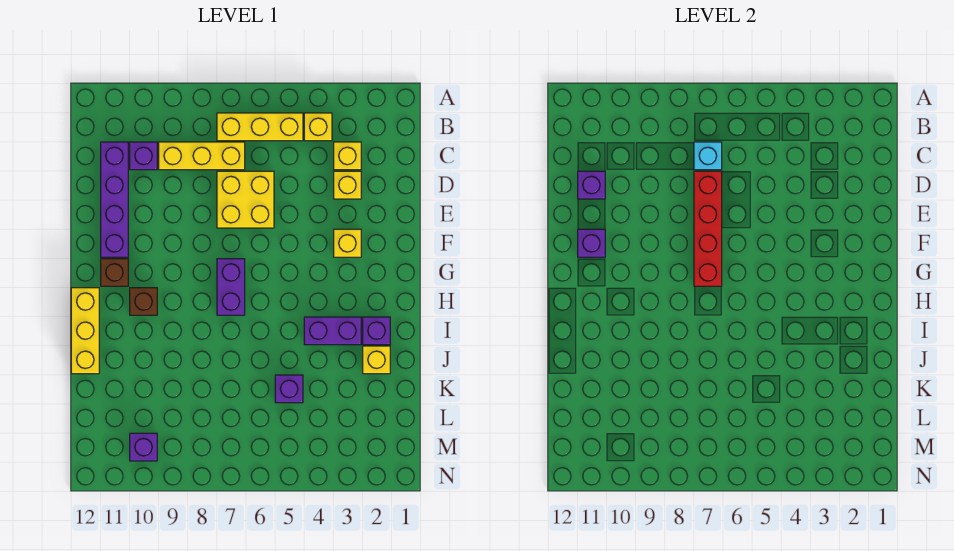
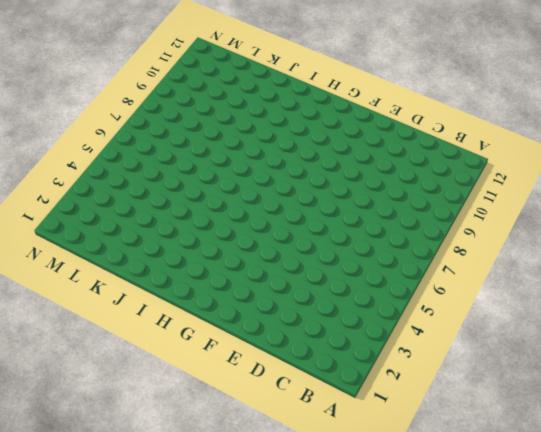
none -> yellow 1x1 brick [304,113,332,141]
none -> yellow 1x3 brick [217,113,303,141]
none -> yellow 1x1 brick [334,142,361,170]

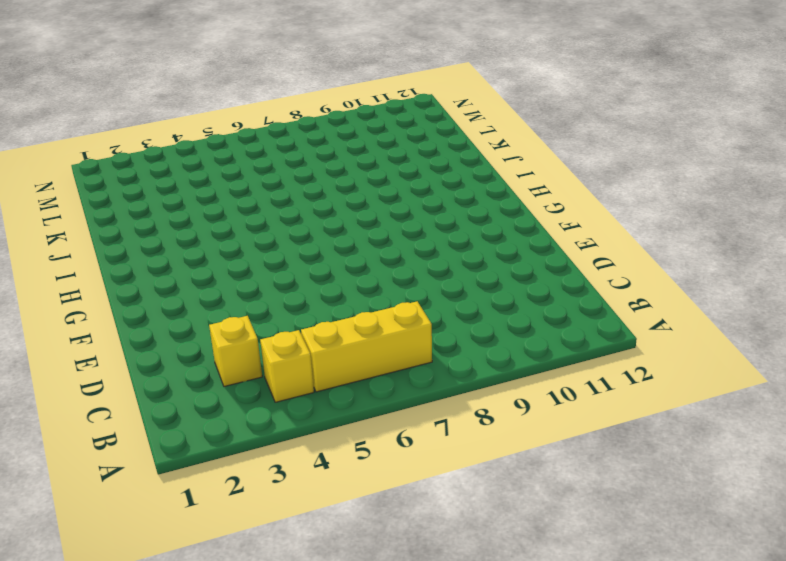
none -> yellow 1x3 brick [159,142,245,170]
none -> purple 1x1 brick [130,142,157,170]
none -> purple 1x4 brick [101,142,128,257]

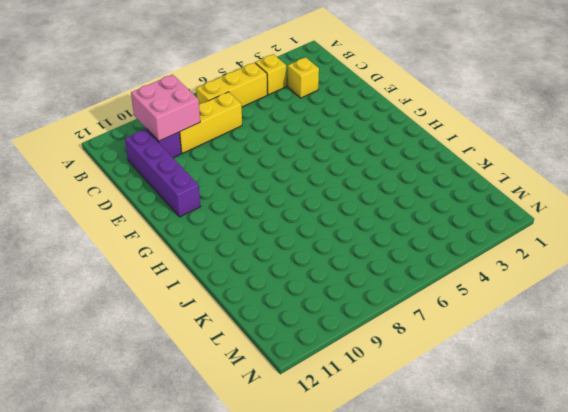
pink 2x2 brick [131,75,200,141] -> none
none -> yellow 1x1 brick [334,171,361,199]
none -> yellow 2x2 brick [217,171,274,228]
none -> yellow 1x1 brick [334,229,361,257]

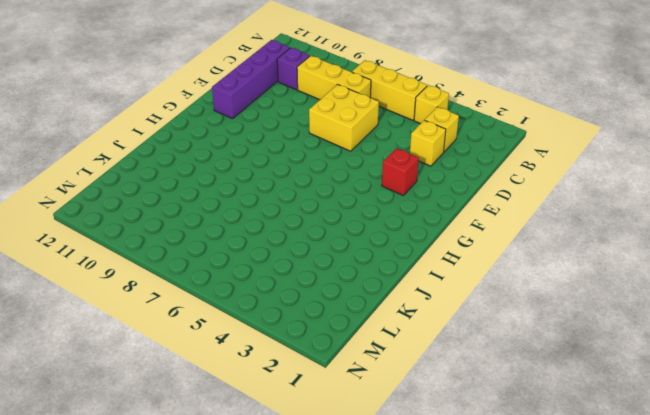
red 1x1 brick [382,148,419,195] -> yellow 1x1 brick [334,229,361,257]
none -> purple 1x2 brick [217,259,245,315]
none -> brown 1x1 brick [101,259,128,286]
none -> brown 1x1 brick [130,288,157,315]

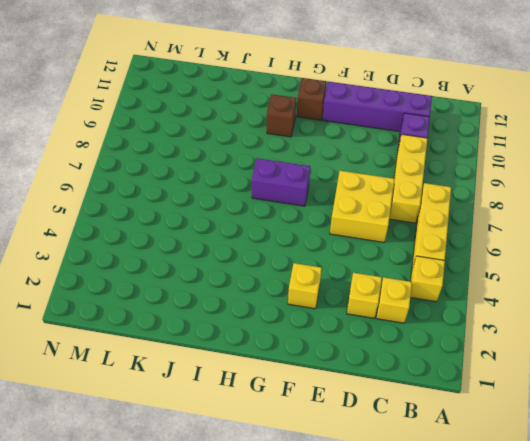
none -> yellow 1x3 brick [71,288,99,374]
none -> purple 1x1 brick [363,317,390,345]
none -> purple 1x2 brick [304,317,361,345]

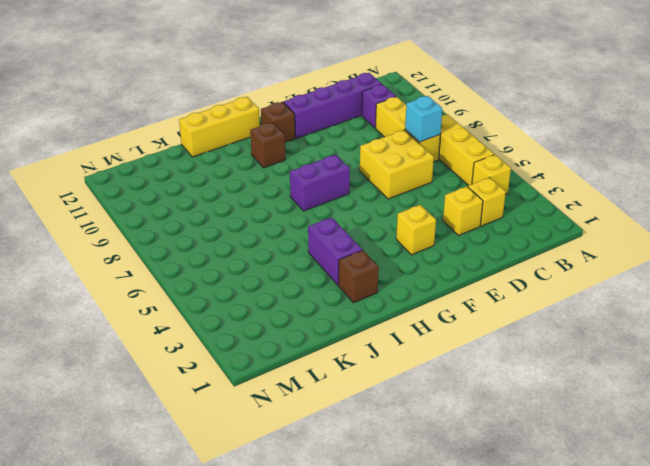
brown 1x1 brick [338,250,379,303] -> purple 1x1 brick [363,317,390,345]
none -> yellow 1x1 brick [363,346,390,374]
none -> purple 1x1 brick [275,375,303,403]
none -> purple 1x1 brick [130,433,157,461]

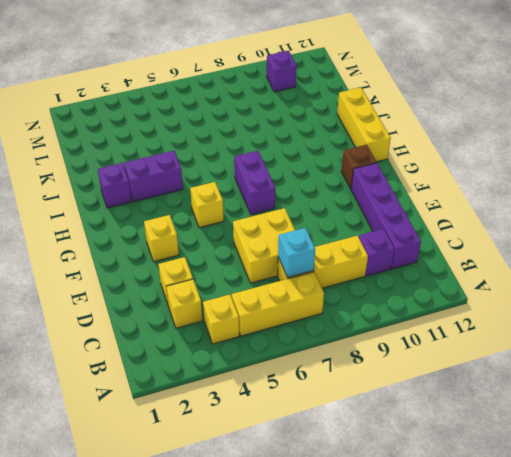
yellow 1x1 brick [190,182,224,228] -> yellow 1x1 brick moved to [363,346,390,374]
none -> brown 1x1 brick [130,288,157,315]
none -> purple 1x1 brick [275,375,303,403]
none -> red 1x4 brick [694,171,722,286]

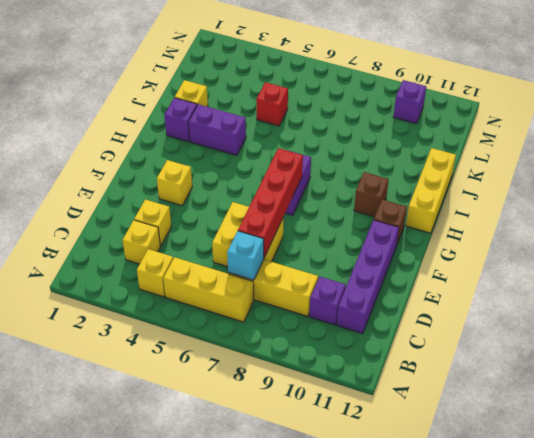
red 1x1 brick [256,82,288,126] -> purple 1x1 brick [275,375,303,403]
none -> purple 1x1 brick [578,171,605,199]
none -> purple 1x1 brick [578,229,605,257]

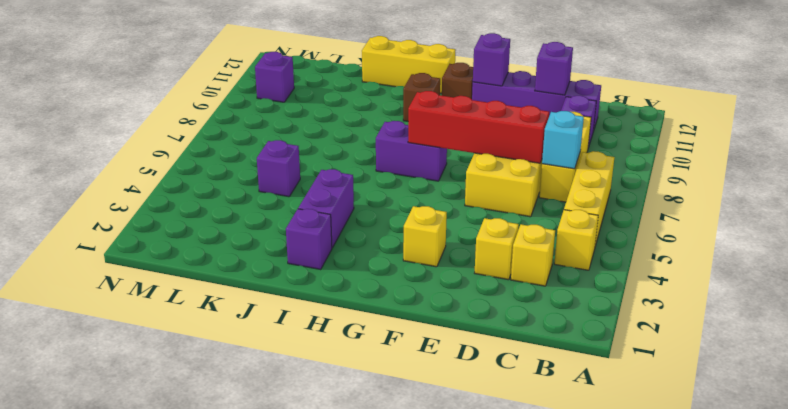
none -> yellow 1x1 brick [363,346,390,374]

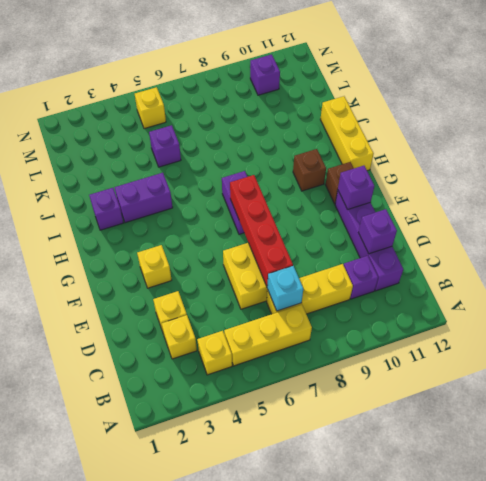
yellow 1x1 brick [135,87,166,129] -> yellow 1x1 brick moved to [363,346,390,374]

